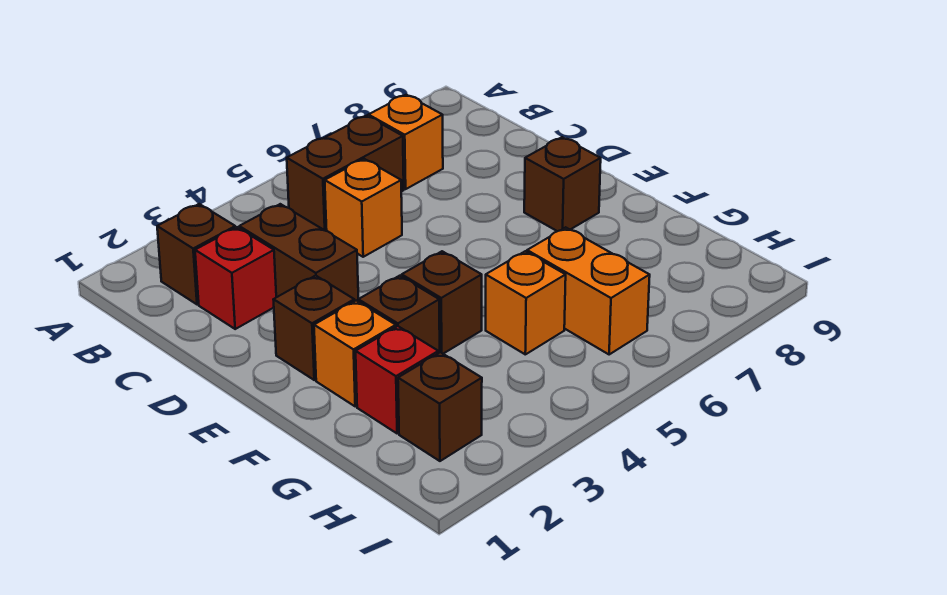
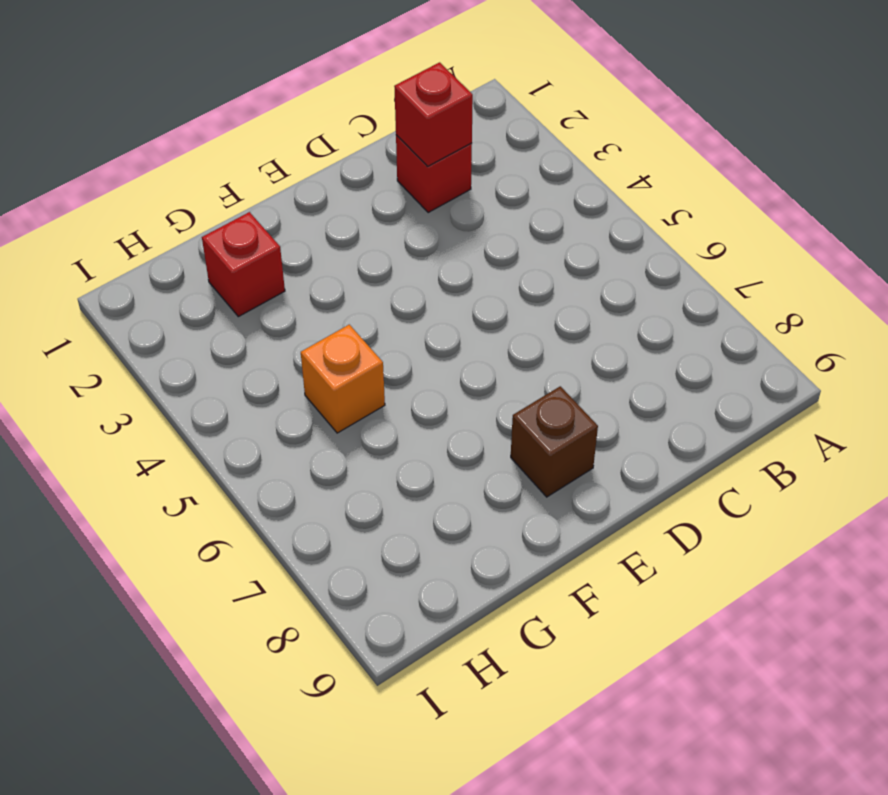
red 1x1 brick [394,62,473,167] -> none
none -> brown 1x1 brick [157,204,235,304]
none -> brown 1x2 brick [287,116,404,231]
none -> orange 1x1 brick [369,95,443,189]

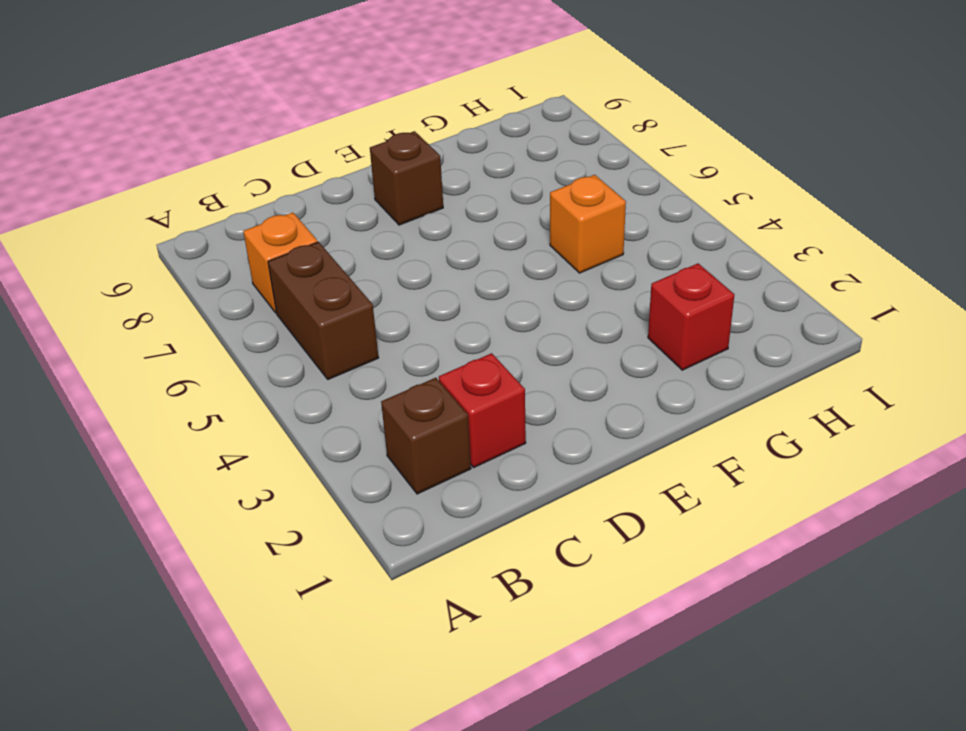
none -> brown 1x2 brick [239,204,358,301]
none -> orange 1x1 brick [325,159,402,257]
none -> brown 1x1 brick [273,276,354,380]

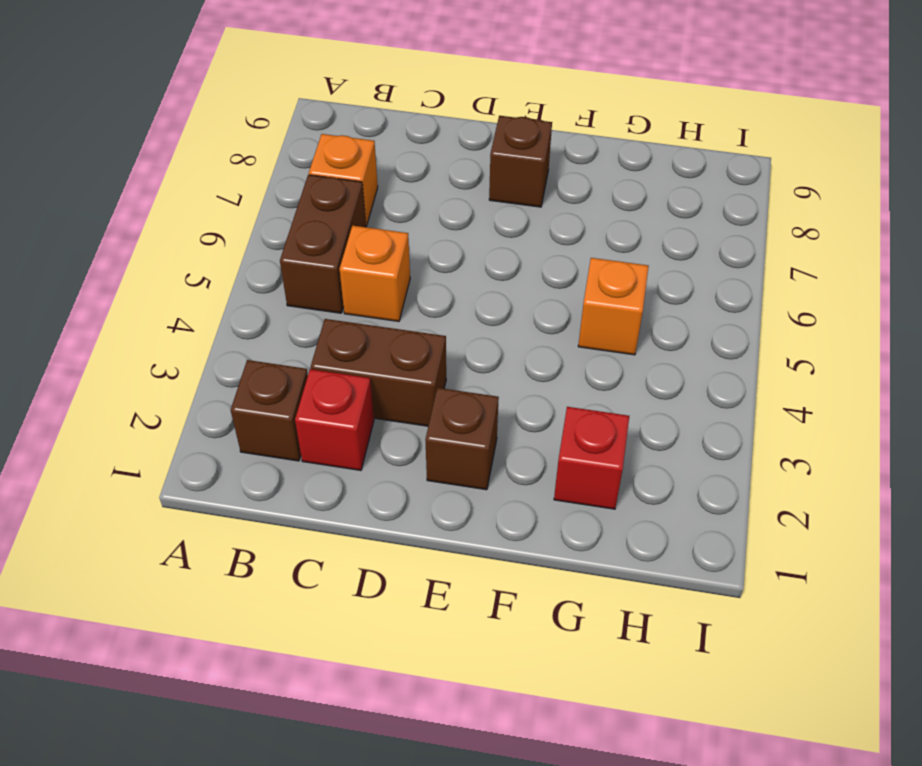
none -> orange 1x1 brick [314,301,396,406]
none -> brown 1x1 brick [358,276,440,353]
none -> brown 1x1 brick [402,251,482,354]

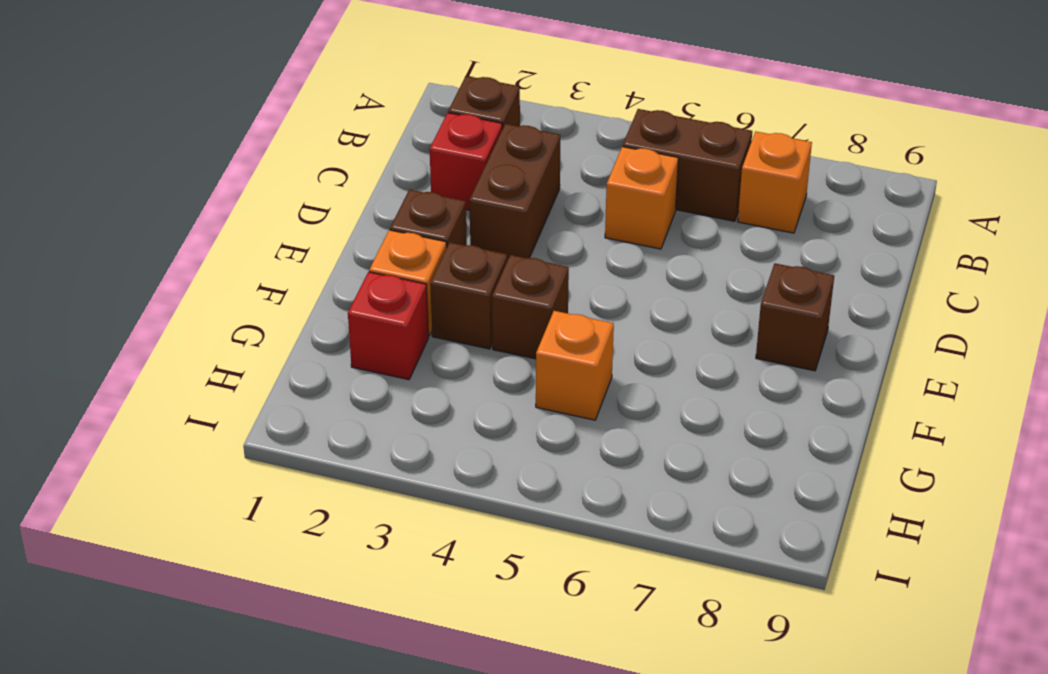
none -> orange 1x2 brick [527,227,650,354]
none -> brown 1x1 brick [398,352,482,461]

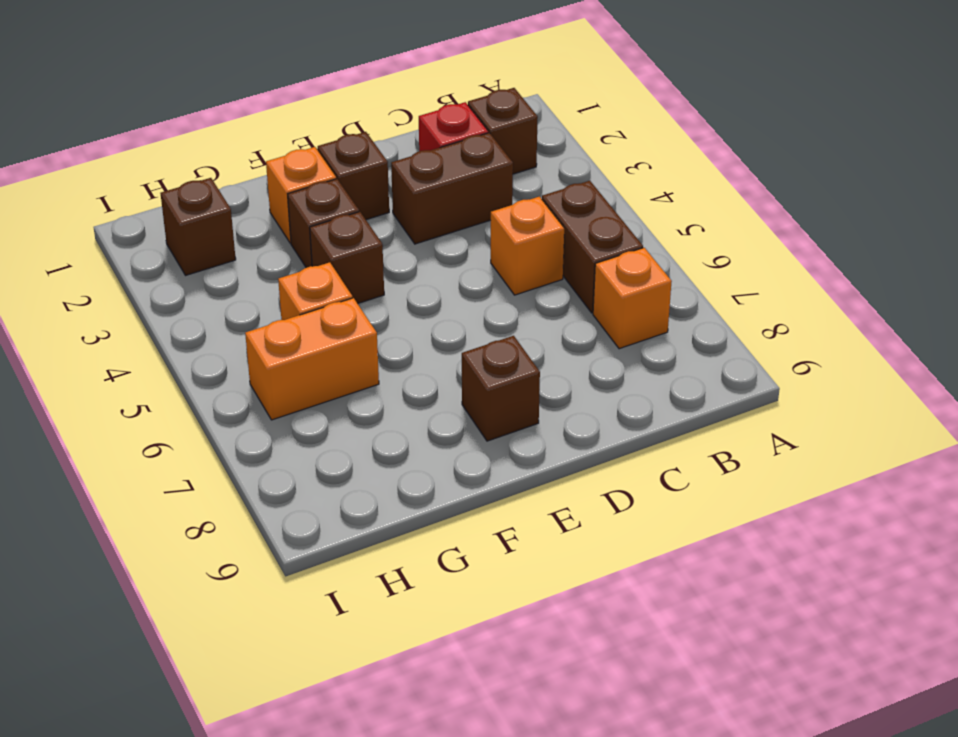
none -> red 1x1 brick [356,326,438,434]

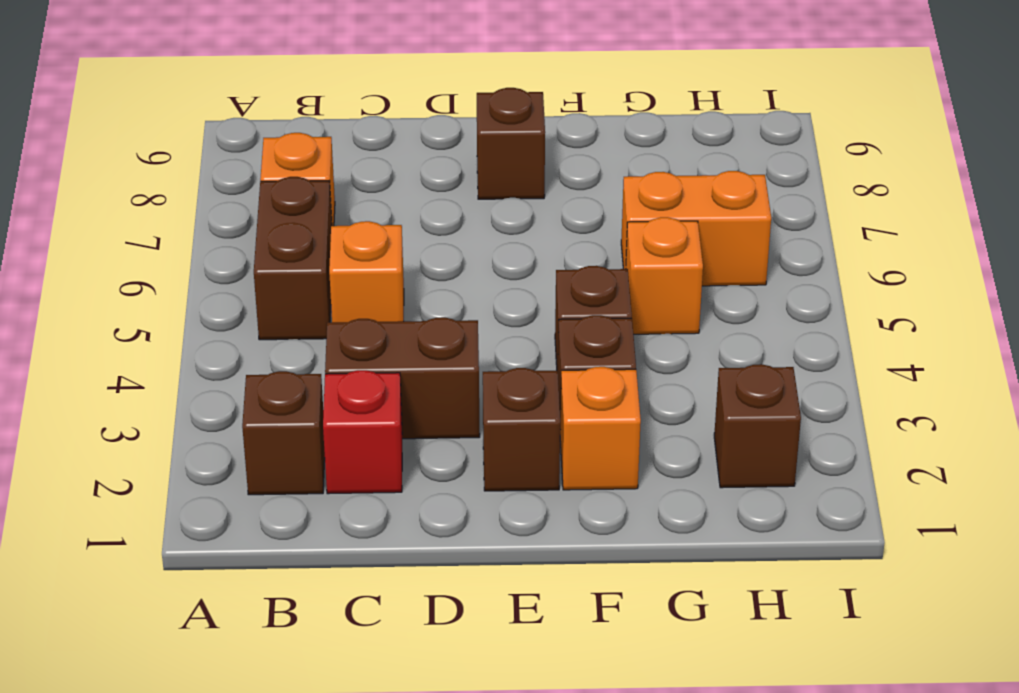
none -> red 1x1 brick [356,326,438,434]

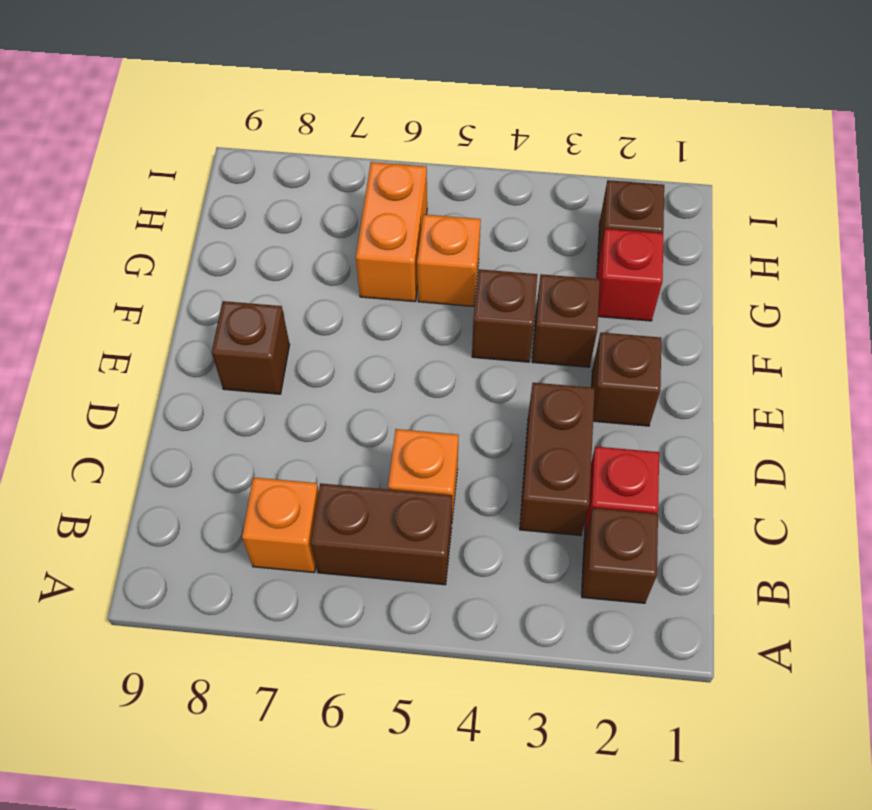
none -> orange 1x1 brick [314,301,396,406]

